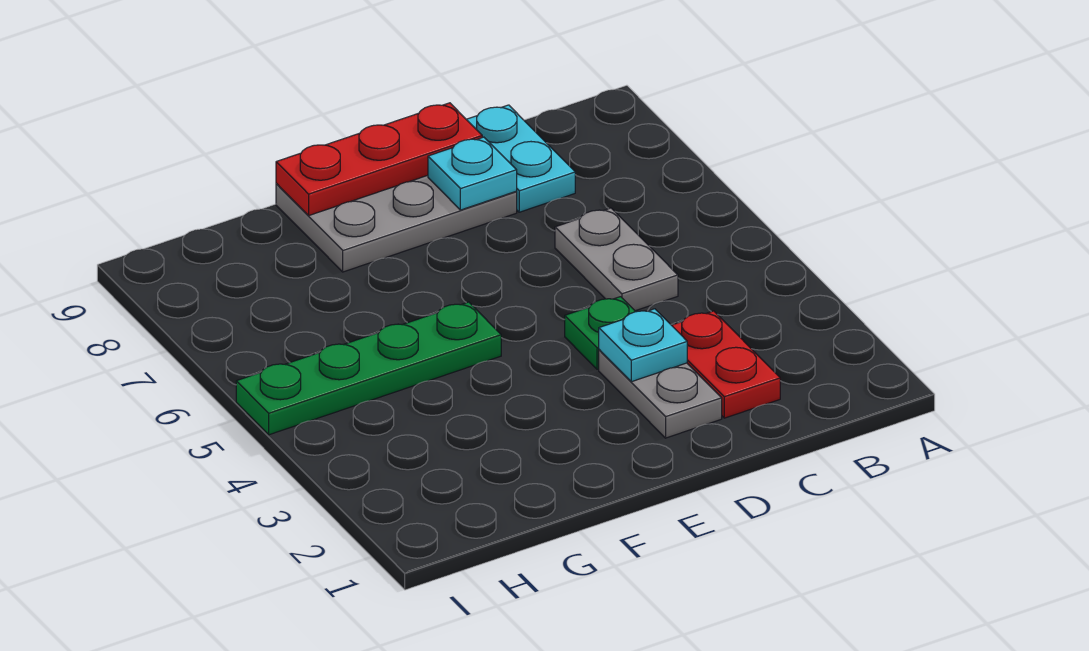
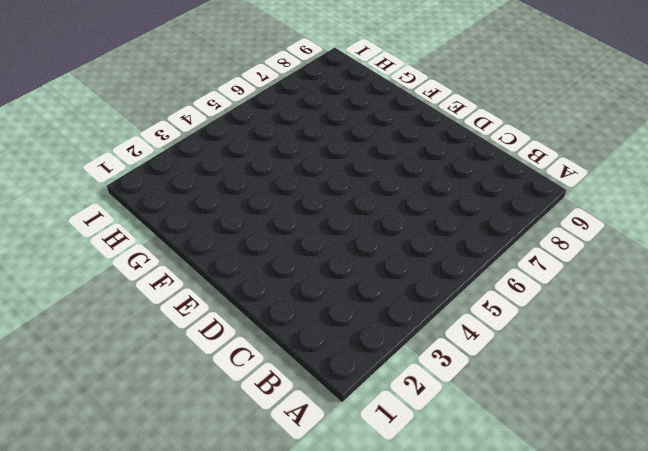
none -> red 1x2 plate [672,311,780,418]
none -> grey 1x2 plate [555,208,678,311]

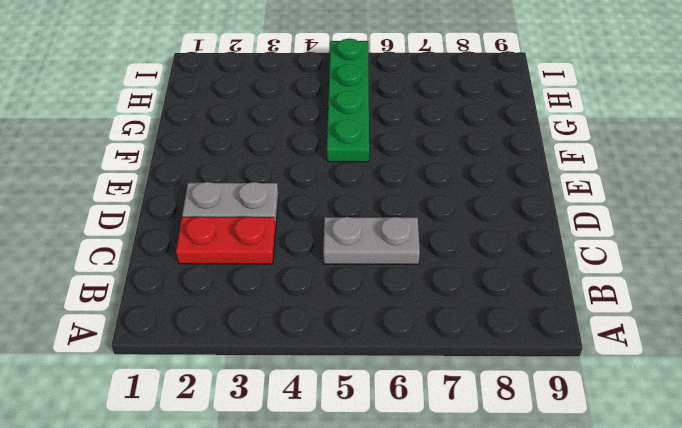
none -> cyan 1x2 plate [466,105,575,212]
none -> green 1x1 plate [565,297,636,369]

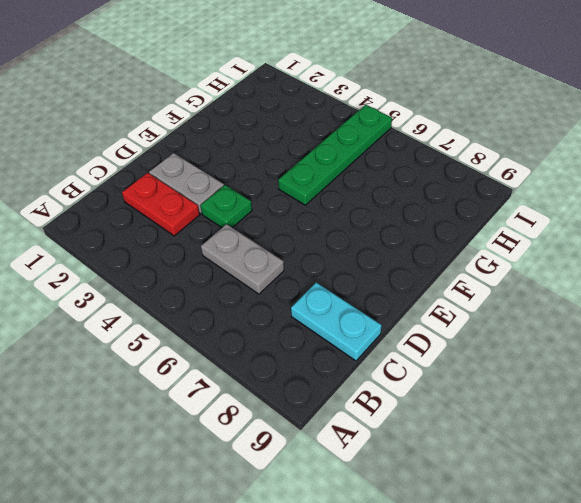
none -> grey 2x3 plate [276,175,517,272]
none -> cyan 1x1 plate [599,309,687,382]

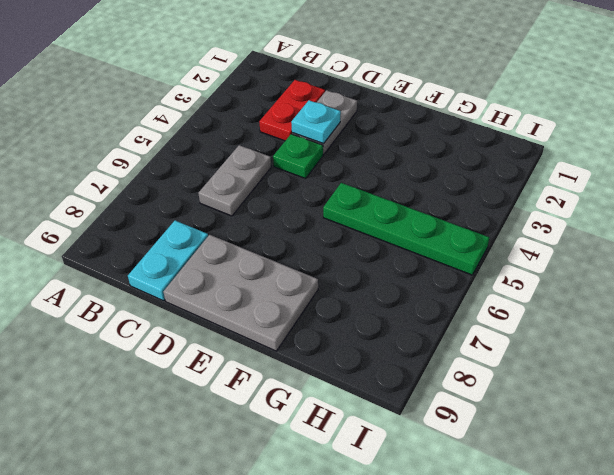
none -> cyan 1x1 plate [428,137,517,210]
none -> red 1x3 plate [276,103,482,215]

